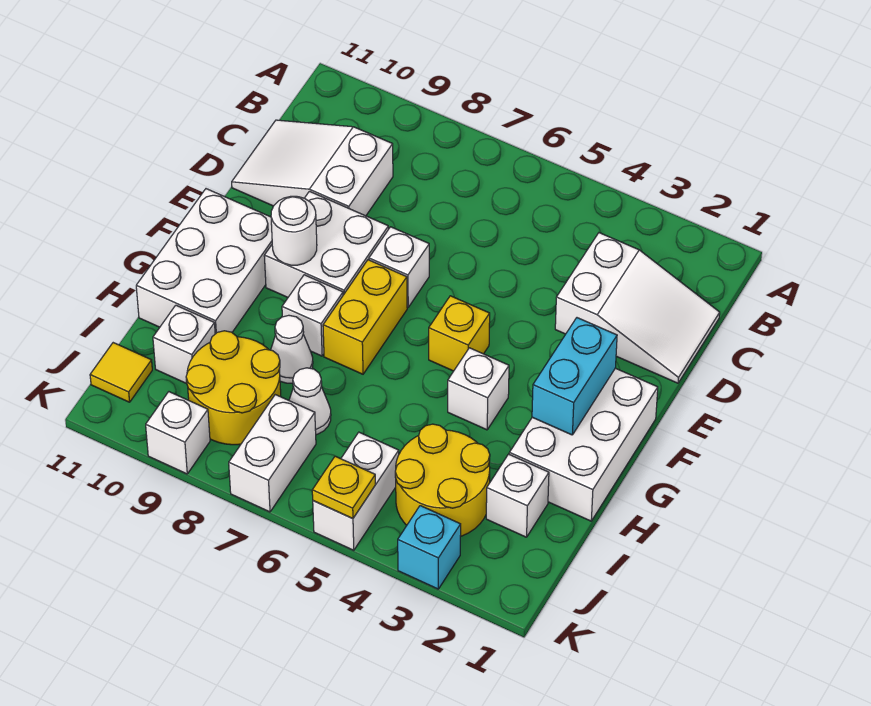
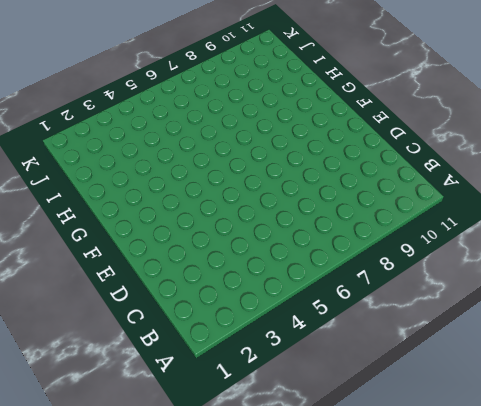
none -> white 2x3 slope [555,233,720,383]
none -> white 2x3 slope [232,120,393,216]
none -> white 1x1 brick [369,227,429,308]

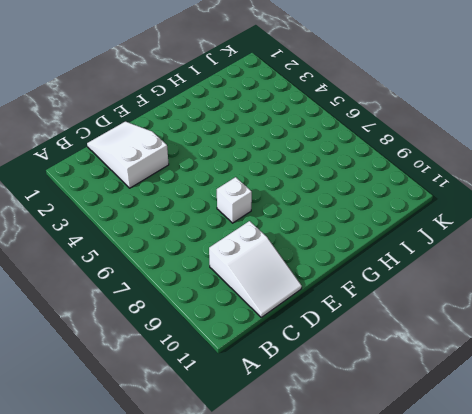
none -> white 2x2 brick [264,191,389,297]
none -> white 2x3 brick [509,368,658,521]
none -> yellow 1x1 brick [429,296,490,371]

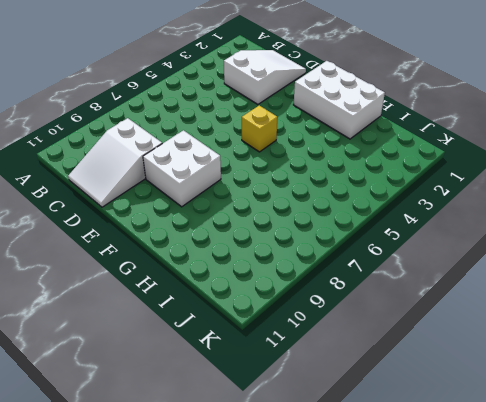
none -> white 1x1 brick [369,227,429,308]
none -> yellow 1x2 brick [323,260,407,374]
none -> white 2x3 brick [136,189,272,334]

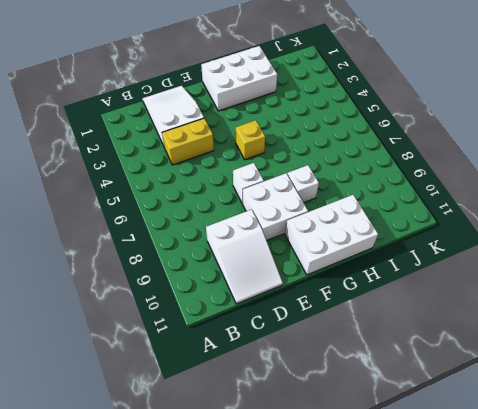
yellow 1x2 brick [162,118,214,165] -> yellow 1x2 brick moved to [323,260,407,374]
none -> white 1x1 brick [448,348,509,430]
none -> white 1x1 cone [271,315,313,383]
none -> white 1x1 brick [486,454,549,537]

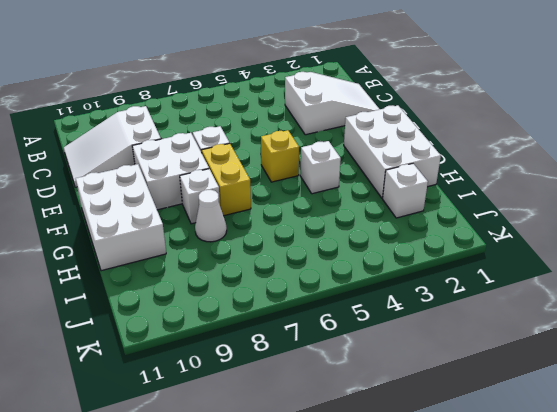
none -> yellow 2x2 round brick [395,424,490,537]
none -> white 1x1 cone [289,368,331,435]
none -> yellow 2x2 round brick [186,331,281,445]

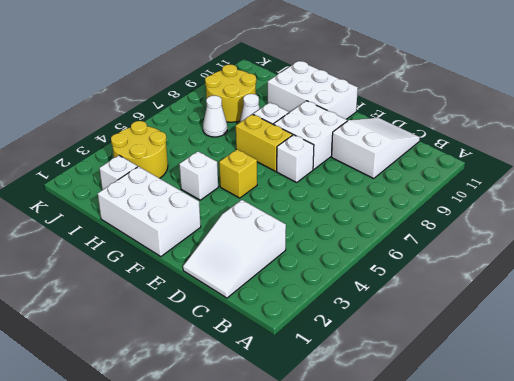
none -> white 1x1 brick [153,305,215,383]
none -> white 1x2 brick [313,432,399,550]
none -> white 1x2 brick [229,395,316,512]

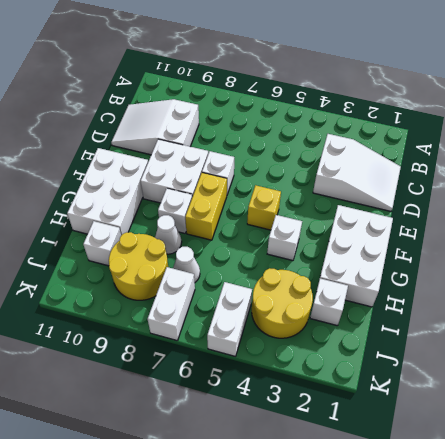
none -> yellow 1x1 tile [90,343,152,402]
none -> cyan 1x1 brick [398,506,461,589]
none -> white 1x1 brick [146,392,210,474]

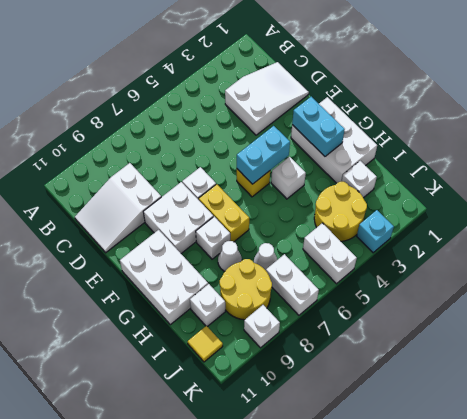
cyan 1x2 brick [237,126,290,184] -> none
none -> white 1x1 round brick [271,196,317,265]
none -> yellow 1x1 plate [312,456,375,519]

